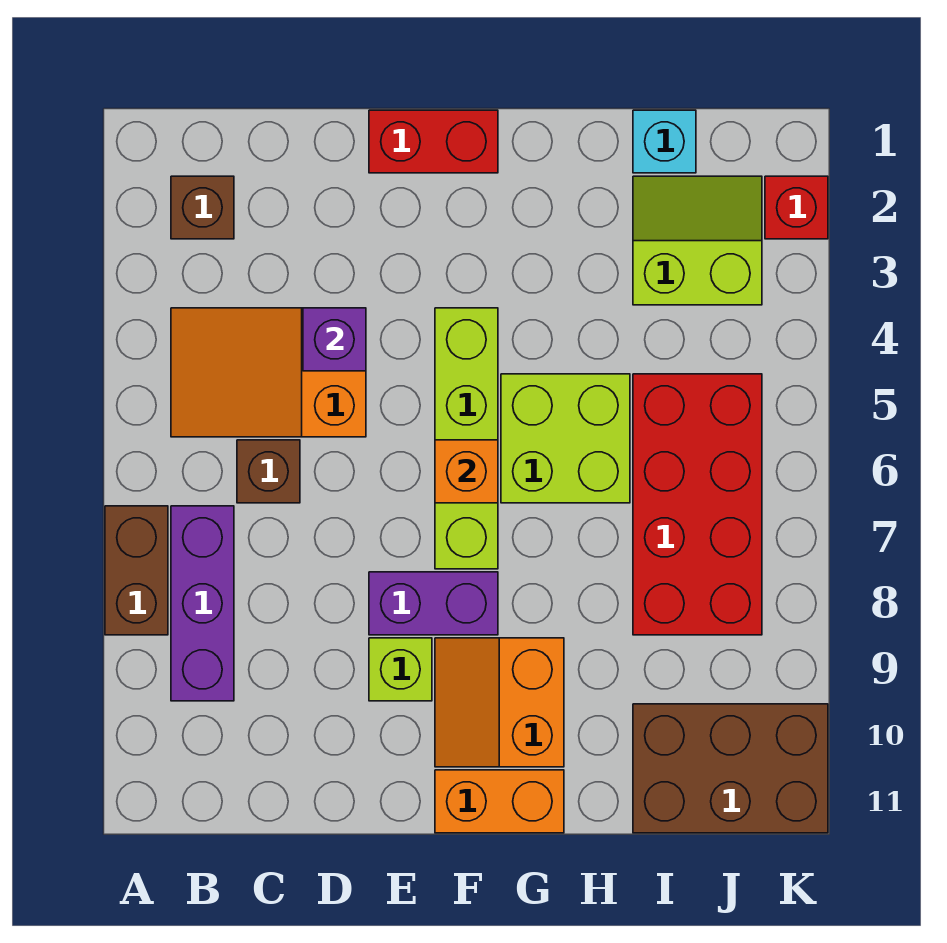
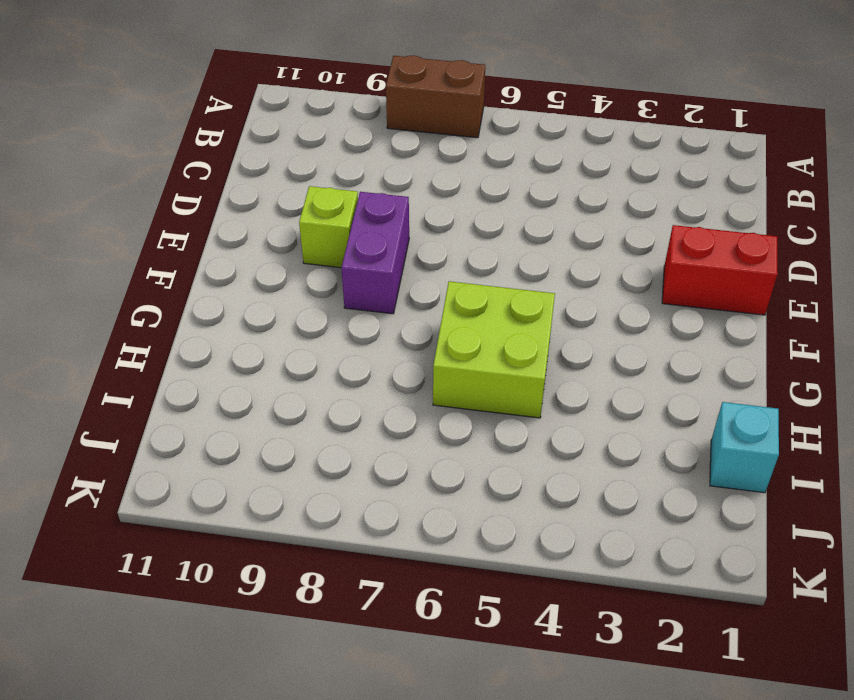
red 1x2 brick [662,225,778,315] -> red 1x2 brick turned to [369,110,498,173]
none -> brown 1x1 brick [171,176,234,239]
none -> orange 2x3 slope [171,308,366,437]
none -> purple 1x3 brick [171,506,234,701]

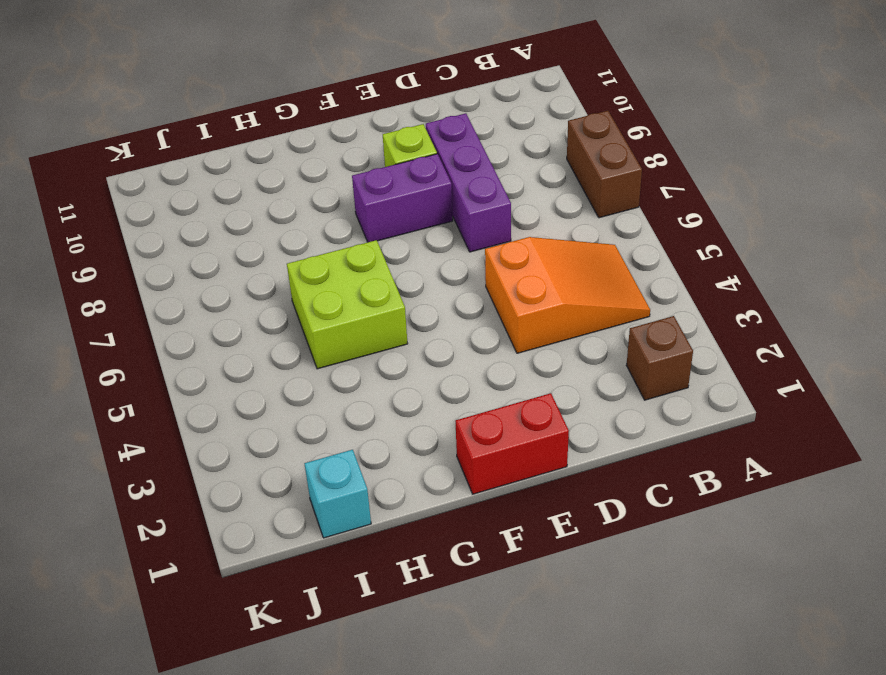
purple 1x3 brick [426,113,511,252] -> purple 1x3 brick moved to [171,506,234,701]
none -> brown 1x1 brick [237,440,300,503]
none -> lime 1x4 brick [435,308,498,569]
none -> orange 2x2 slope [435,638,564,767]

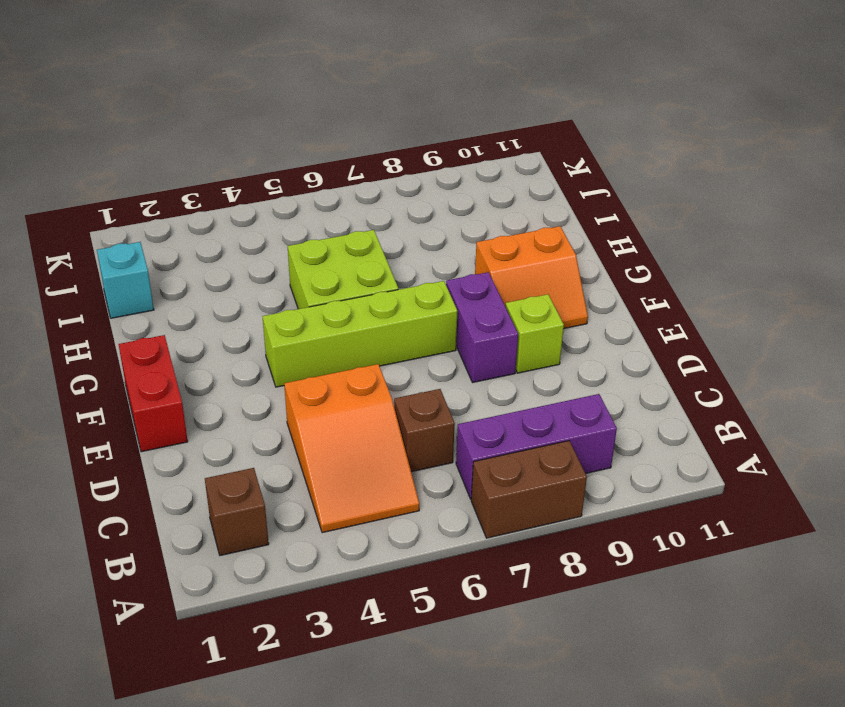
none -> orange 1x2 brick [435,770,564,833]
none -> lime 2x2 slope [633,176,762,305]
none -> red 2x4 brick [633,374,762,635]

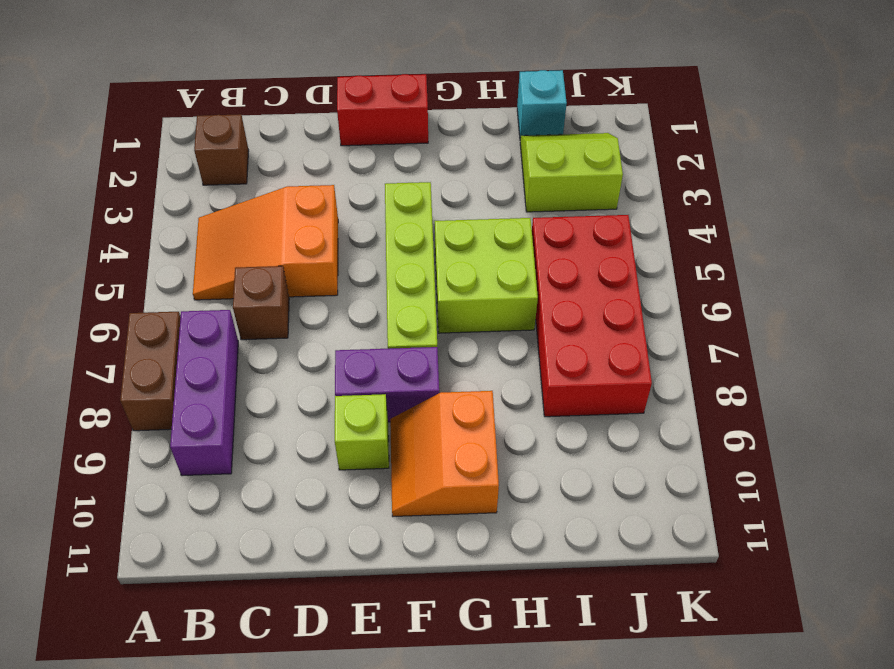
none -> orange 1x2 brick [435,770,564,833]
none -> brown 2x3 brick [633,704,828,833]
none -> red 1x1 brick [765,176,828,239]

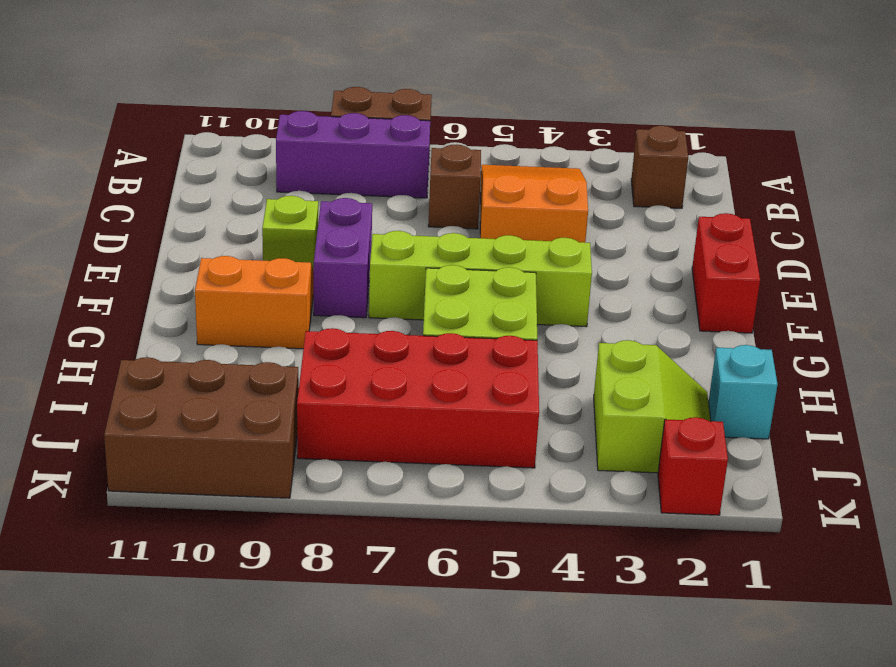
brown 2x3 brick [104,357,299,498] -> brown 2x3 brick turned to [633,704,828,833]
none -> orange 1x2 brick [435,770,564,833]
none -> purple 1x1 brick [303,308,366,371]
none -> orange 1x1 brick [435,440,498,503]

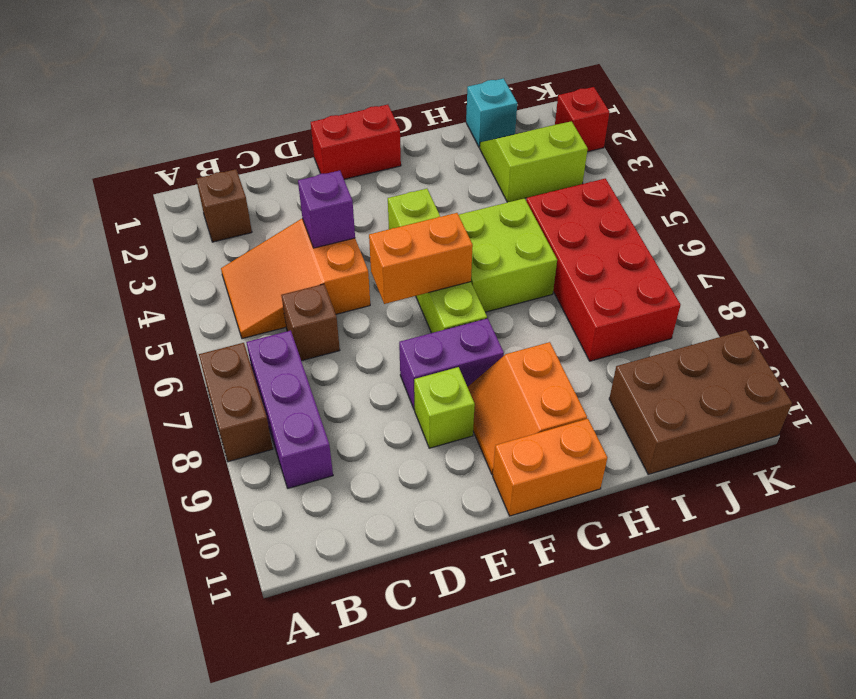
orange 1x2 brick [369,213,473,304] -> orange 1x1 brick [435,440,498,503]

